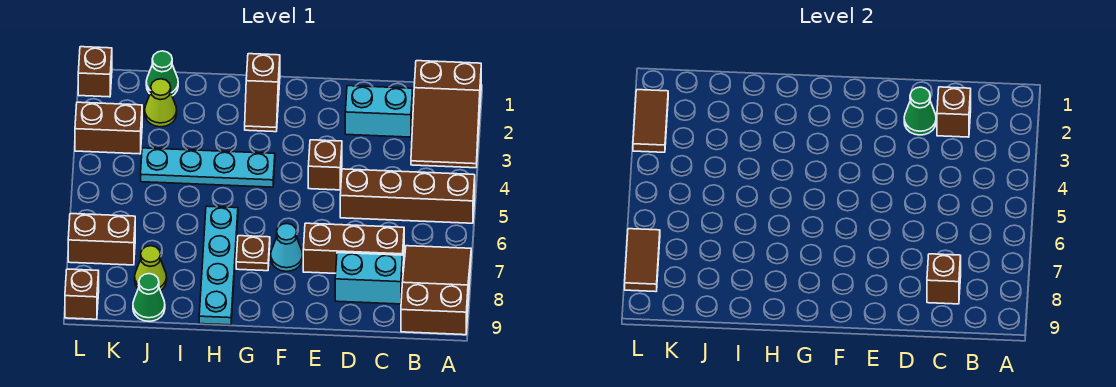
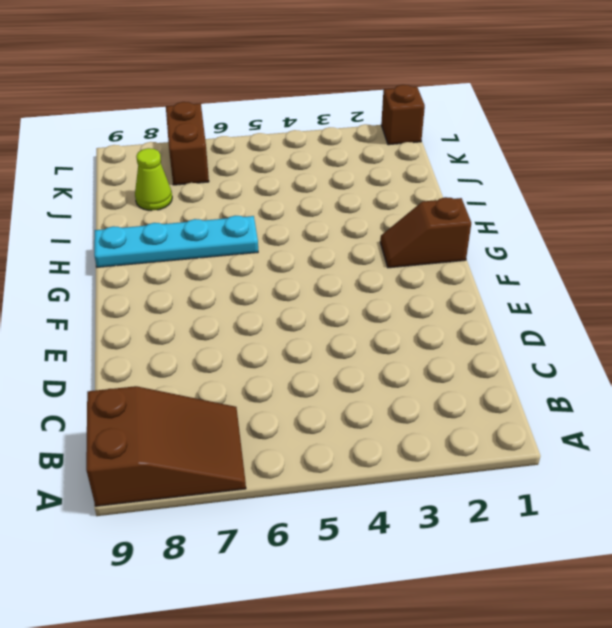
none -> brown 2x3 slope [411,61,481,168]
none -> brown 1x4 brick [340,169,475,223]
none -> cyan 1x2 brick [345,86,413,137]

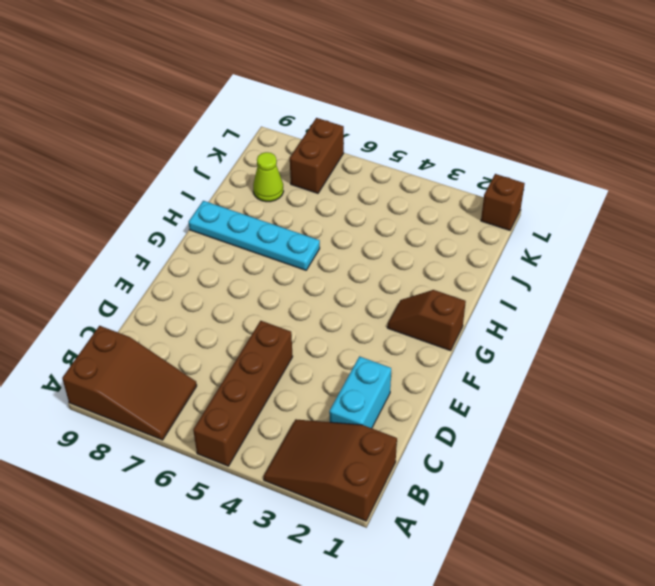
none -> brown 1x3 brick [303,223,404,273]
none -> cyan 1x2 brick [335,253,403,304]
none -> brown 1x1 brick [308,140,342,190]

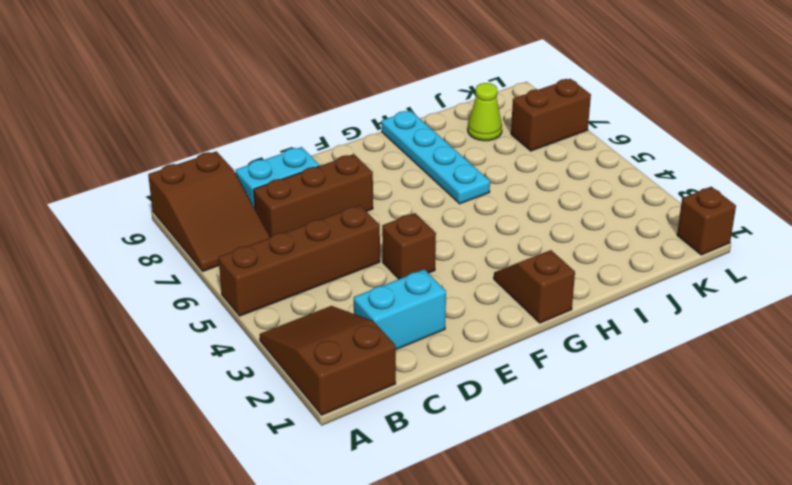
none -> cyan 1x1 cone [271,224,303,271]
none -> cyan 1x4 plate [141,148,275,187]
none -> brown 1x1 plate [236,236,270,271]

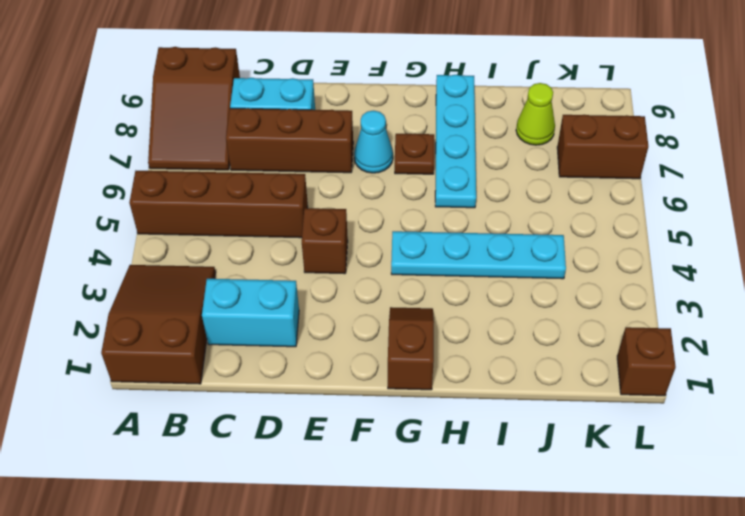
none -> green 1x1 cone [146,51,178,96]
none -> lime 1x1 cone [145,79,177,127]
none -> green 1x1 cone [133,274,165,321]

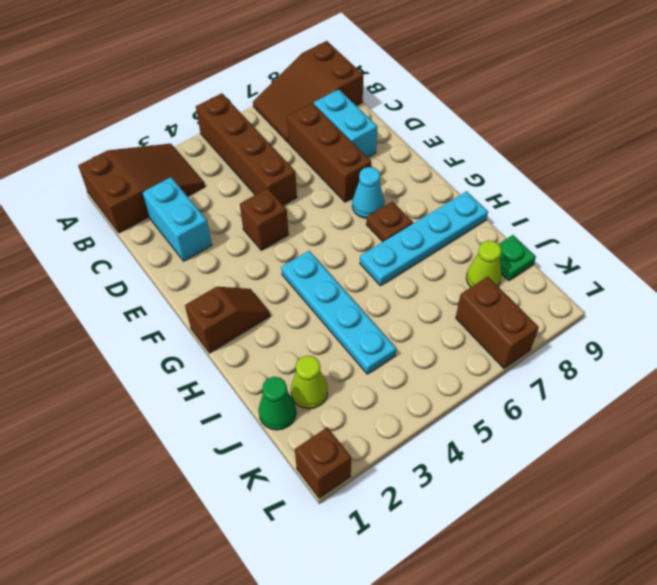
green 1x1 plate [499,235,536,281] -> green 1x1 cone [133,274,165,321]
none -> brown 1x2 brick [75,102,142,154]
none -> brown 1x1 brick [65,269,99,319]
none -> brown 1x1 brick [937,87,971,137]

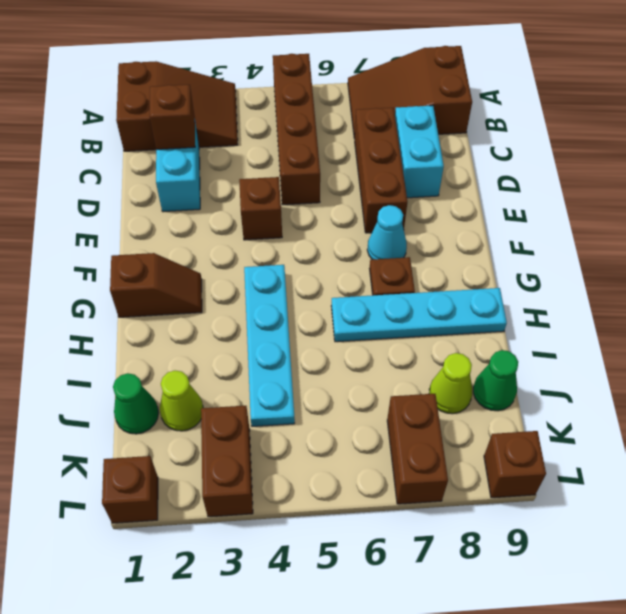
none -> brown 1x1 brick [927,254,961,304]
none -> green 1x1 cone [904,87,936,135]
none -> brown 1x2 tile [633,90,668,152]

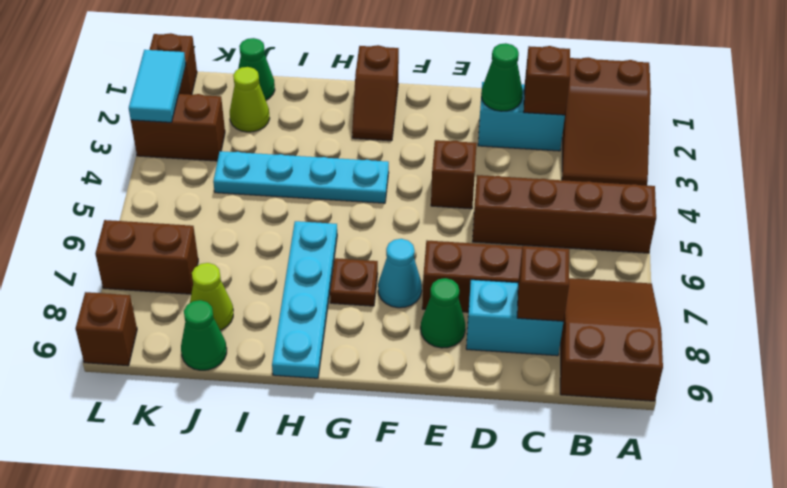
green 1x1 cone [421,278,465,348] -> none
cyan 1x2 tile [129,50,186,122] -> brown 1x2 tile [633,90,668,152]
none -> brown 1x2 tile [625,229,660,292]

